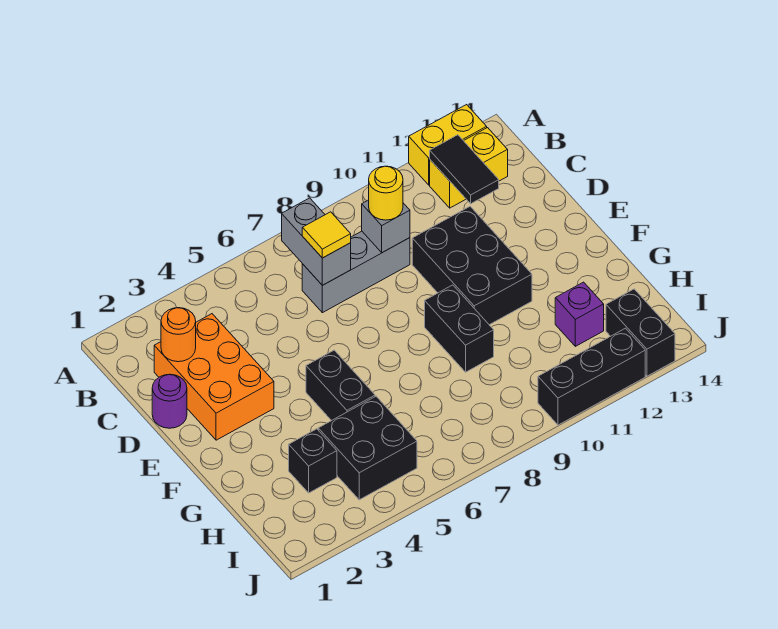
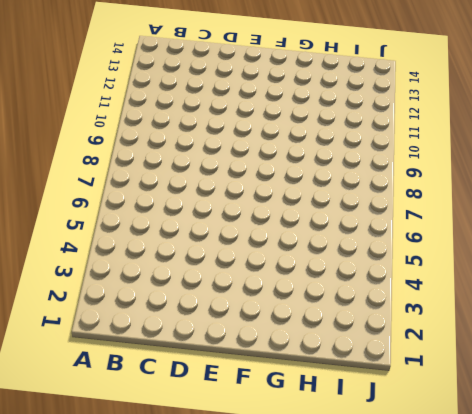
none -> yellow 1x2 brick [409,105,487,185]
none -> yellow 1x2 brick [430,128,508,208]
none -> orange 2x3 brick [154,314,274,440]

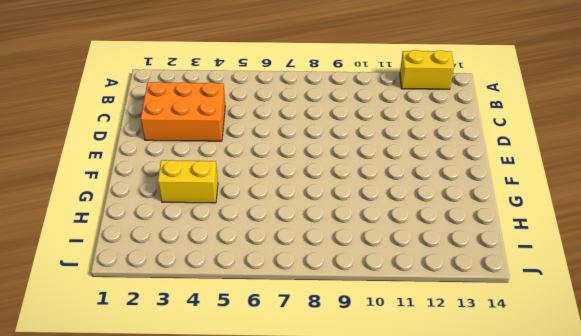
orange 2x3 brick [141,82,225,141] -> orange 2x3 brick turned to [154,314,274,440]
yellow 1x2 brick [158,160,218,203] -> yellow 1x2 brick moved to [430,128,508,208]
none -> grey 1x3 brick [302,231,410,313]
none -> purple 1x1 round brick [152,374,187,428]
none -> black 2x3 brick [412,207,532,325]

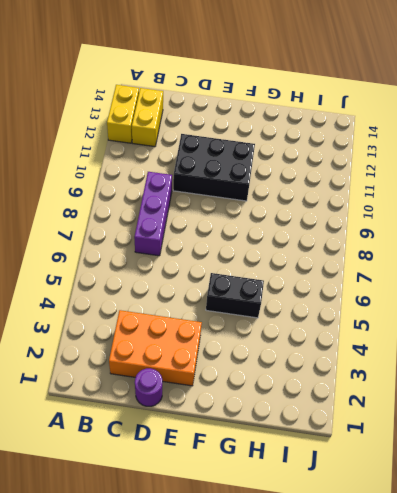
purple 1x3 brick [134,172,172,256] -> grey 1x3 brick [302,231,410,313]
none -> black 1x2 brick [425,285,494,372]
none -> black 1x1 brick [289,429,337,493]
none -> black 2x2 brick [318,396,417,500]

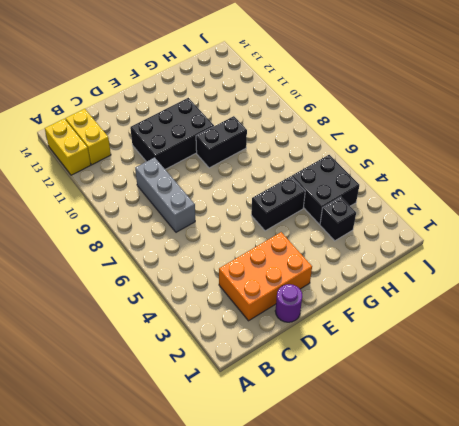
none -> purple 1x1 brick [555,282,604,346]
none -> black 1x2 brick [606,289,675,376]
none -> black 1x3 brick [538,328,645,425]

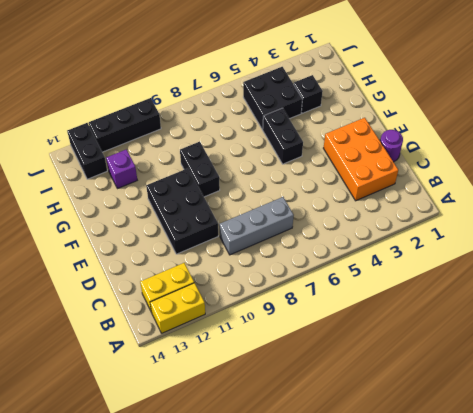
none -> grey 1x2 brick [282,198,351,285]
none -> black 1x2 tile [430,135,499,204]
none -> orange 1x1 round brick [161,308,196,362]

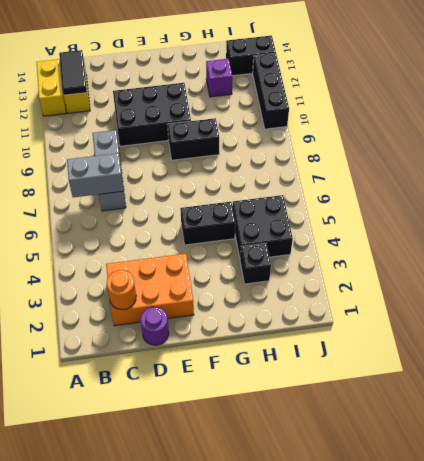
black 1x2 tile [59,50,87,95] -> black 1x2 tile turned to [430,135,499,204]
none -> grey 1x1 brick [362,200,410,253]
none -> yellow 1x1 tile [302,212,351,258]
none -> yellow 1x1 round brick [369,166,403,220]

